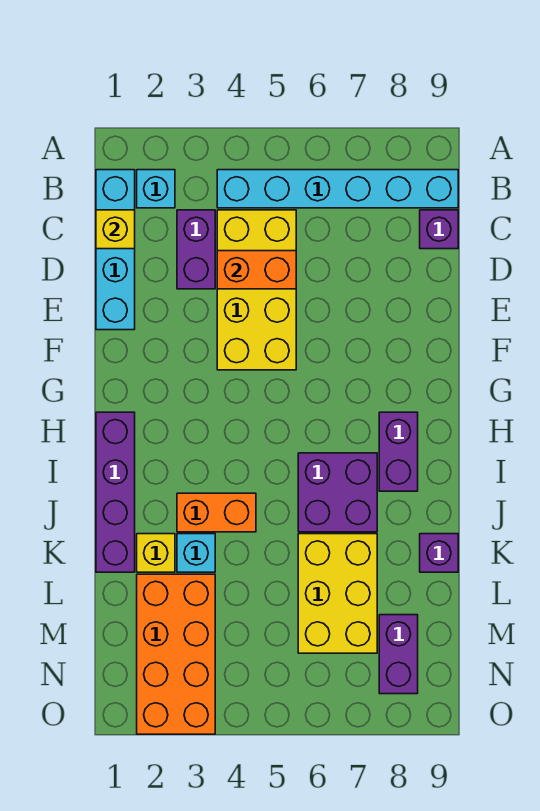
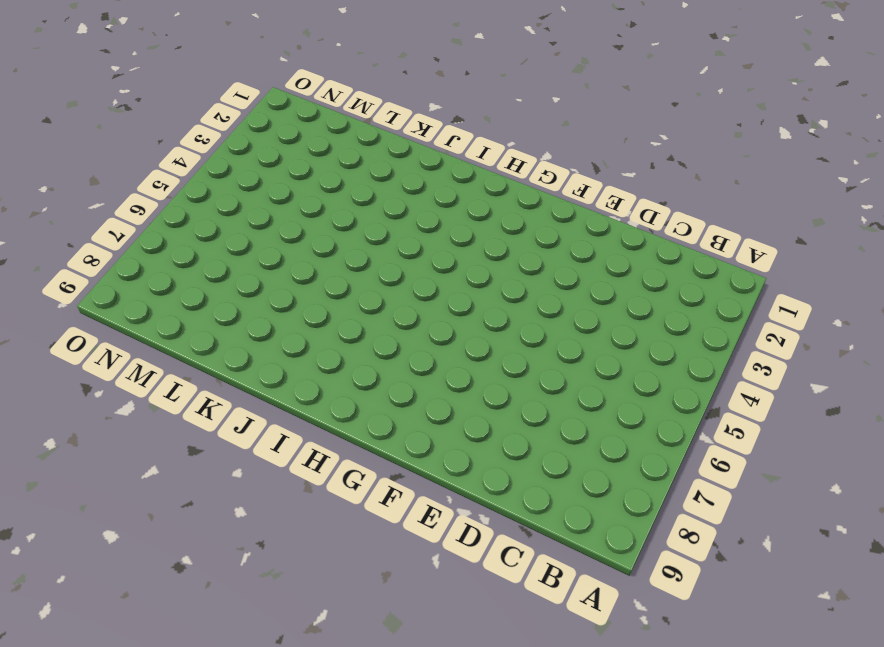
none -> cyan 1x4 brick [96,170,135,330]
none -> cyan 1x1 brick [137,170,175,208]
none -> cyan 1x6 brick [217,170,458,208]

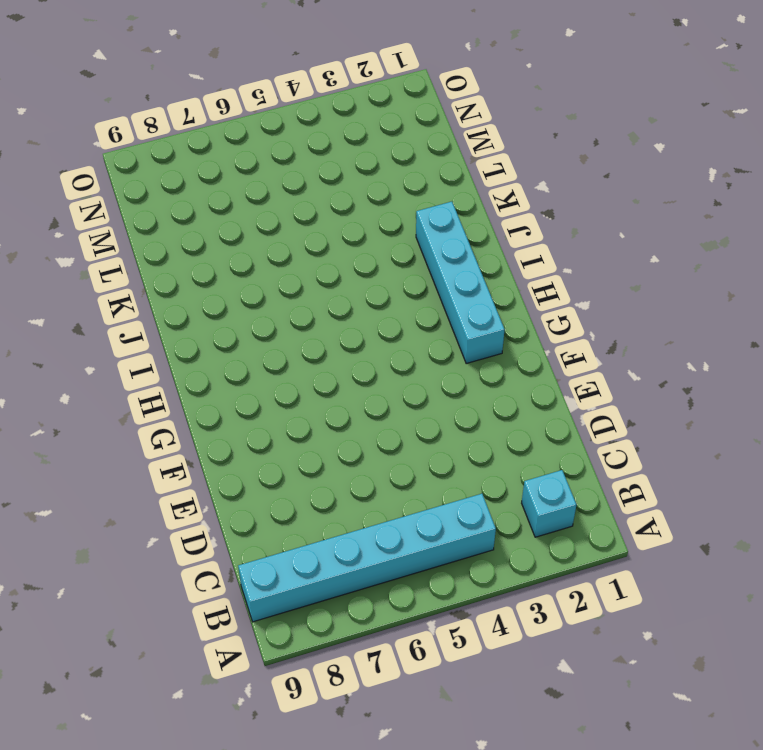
cyan 1x4 brick [416,202,505,363] -> cyan 1x4 brick moved to [96,170,135,330]
none -> purple 1x2 brick [177,210,215,289]
none -> yellow 2x4 brick [217,210,296,370]
none -> purple 1x1 brick [420,210,458,249]

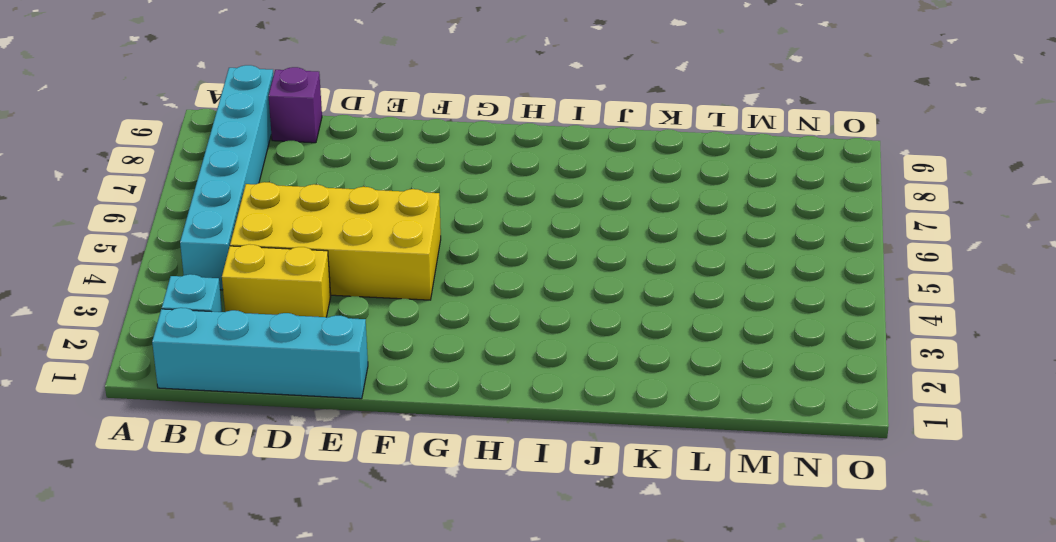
yellow 1x2 brick [222,244,331,317] -> purple 1x2 brick [177,210,215,289]
none -> purple 1x4 brick [96,412,135,572]
none -> purple 1x2 brick [379,412,418,491]
none -> purple 2x2 brick [298,453,377,532]

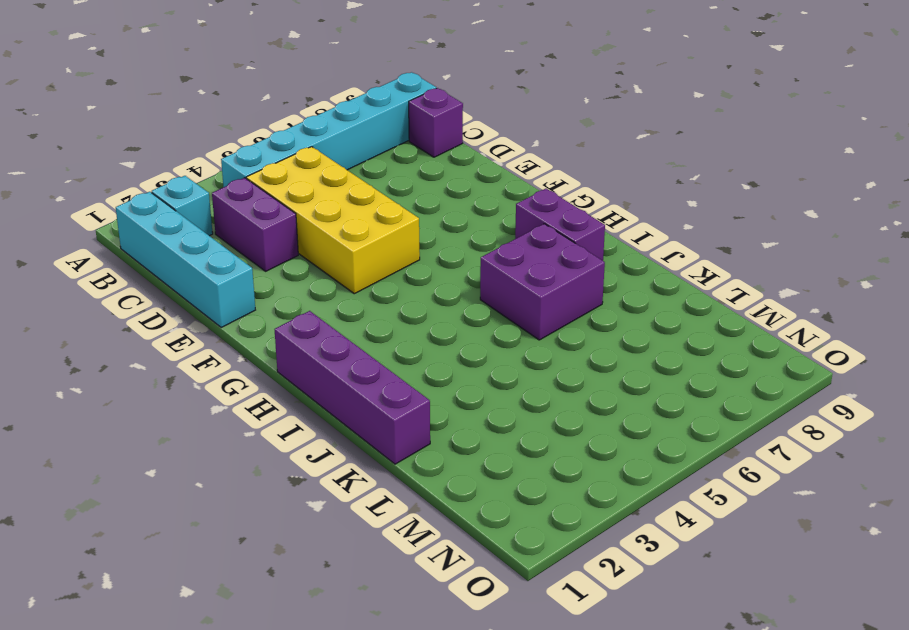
none -> orange 1x2 brick [177,493,256,532]
none -> yellow 1x1 brick [137,534,175,572]
none -> cyan 1x1 brick [177,534,215,572]

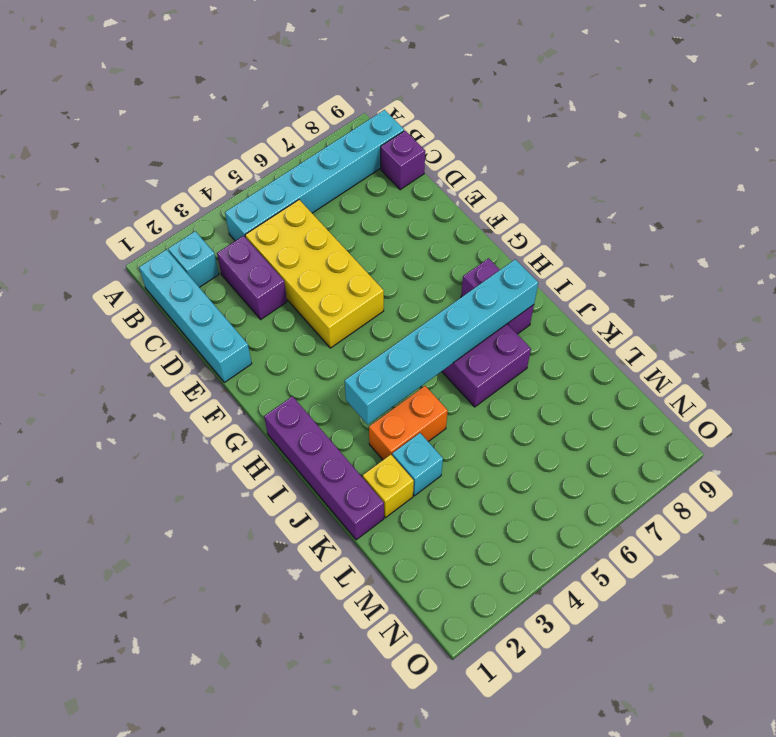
cyan 1x6 brick [345,259,538,425] -> none
none -> yellow 2x3 brick [298,534,377,653]
none -> purple 1x1 brick [420,534,458,572]
none -> orange 2x4 brick [137,574,215,734]

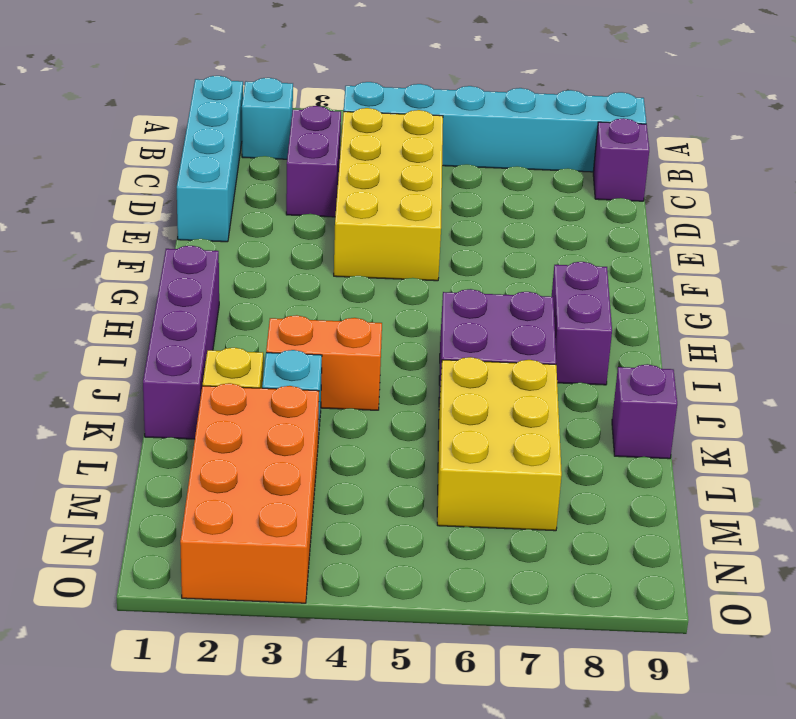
none -> purple 1x2 brick [379,615,418,694]
none -> yellow 1x1 brick [96,210,135,249]
none -> orange 1x2 brick [217,251,296,289]

